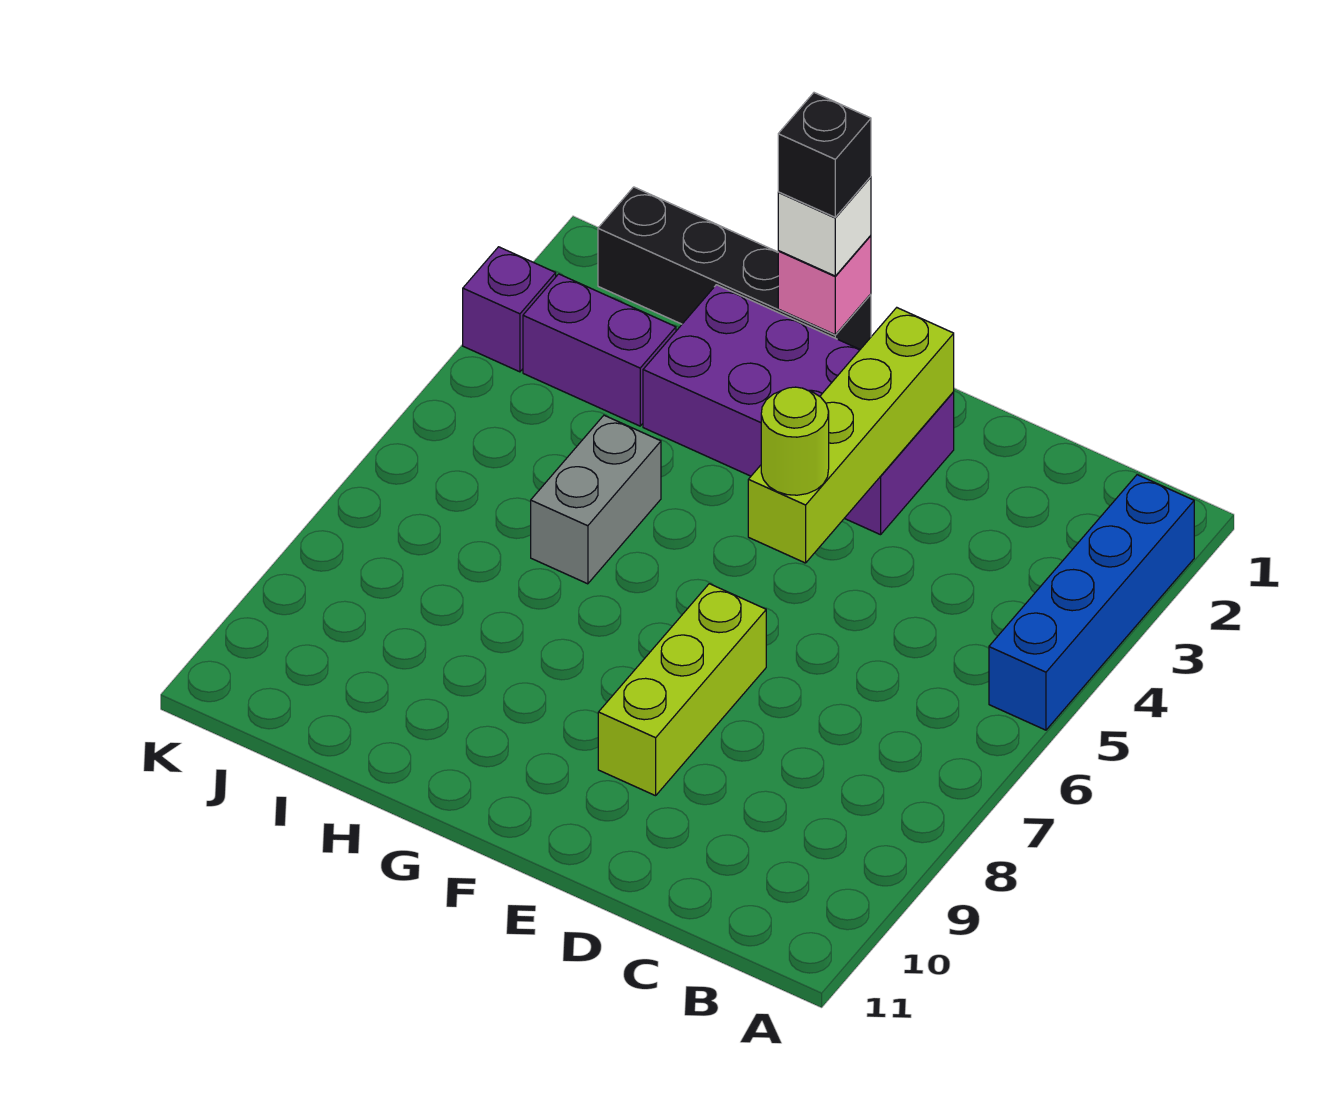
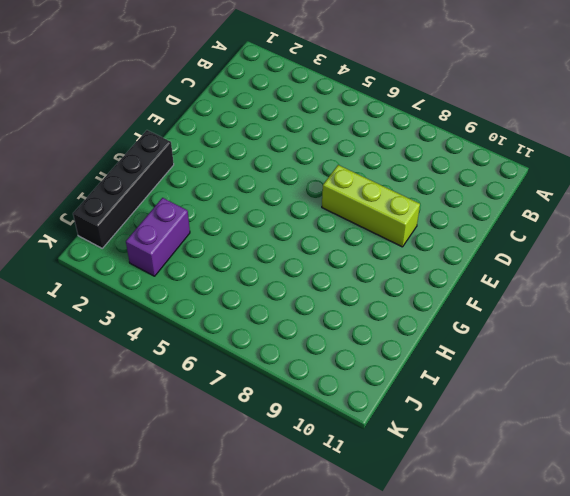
none -> blue 1x4 brick [989,475,1194,730]
none -> purple 2x4 brick [643,285,954,535]
none -> grey 1x2 brick [531,415,661,584]

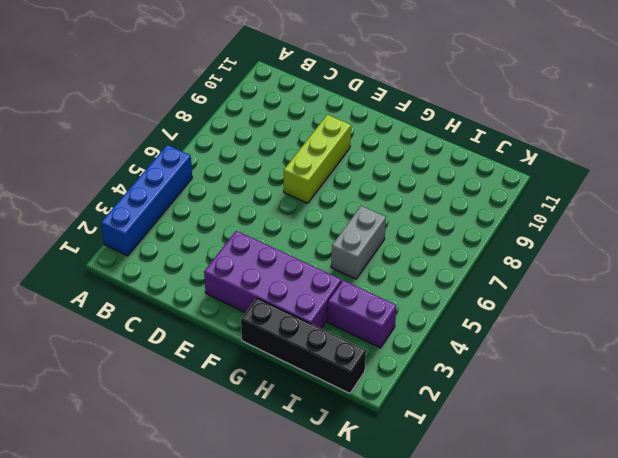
none -> purple 1x1 brick [463,247,556,372]
none -> lime 1x4 brick [748,308,954,563]
none -> pink 1x1 brick [778,236,871,334]

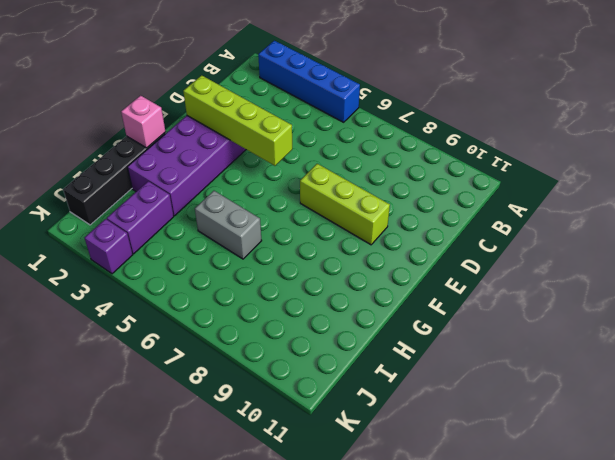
none -> lime 1x1 round brick [761,387,829,495]
none -> white 1x1 brick [778,177,871,276]
none -> black 1x1 brick [778,93,871,217]

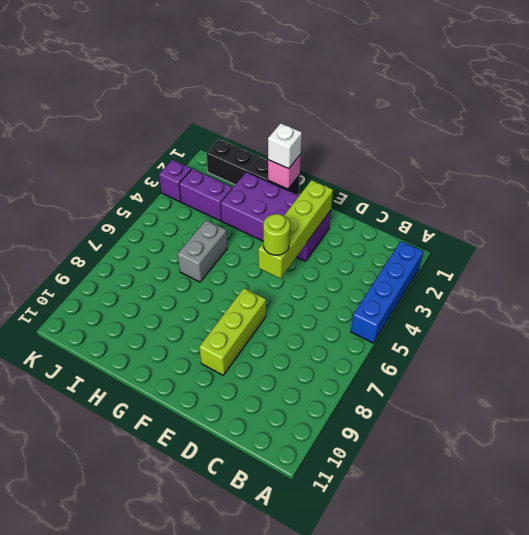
none -> black 1x1 brick [778,93,871,217]

